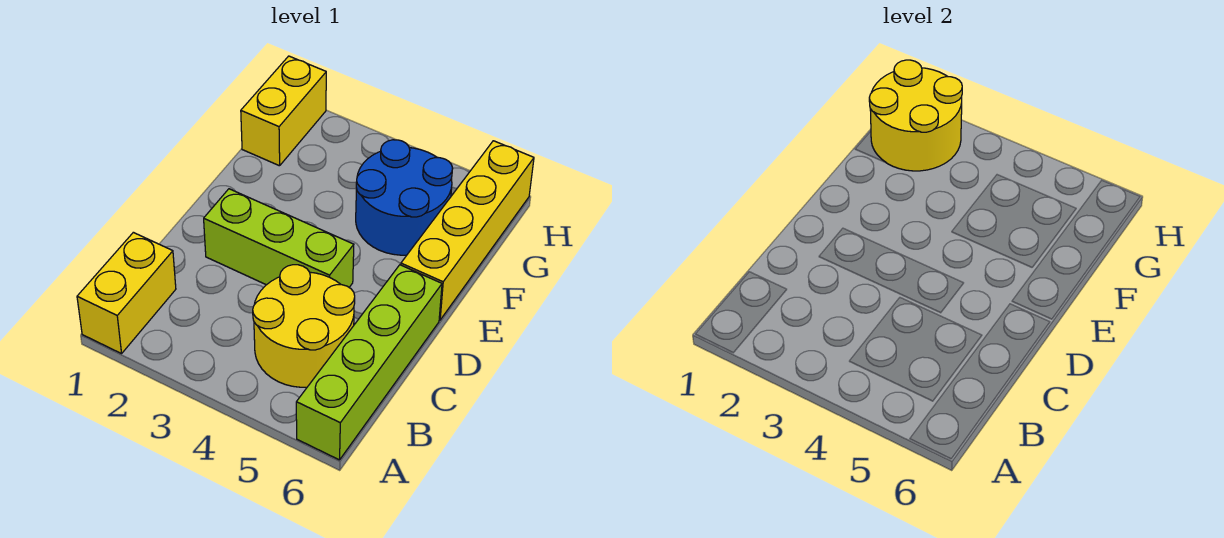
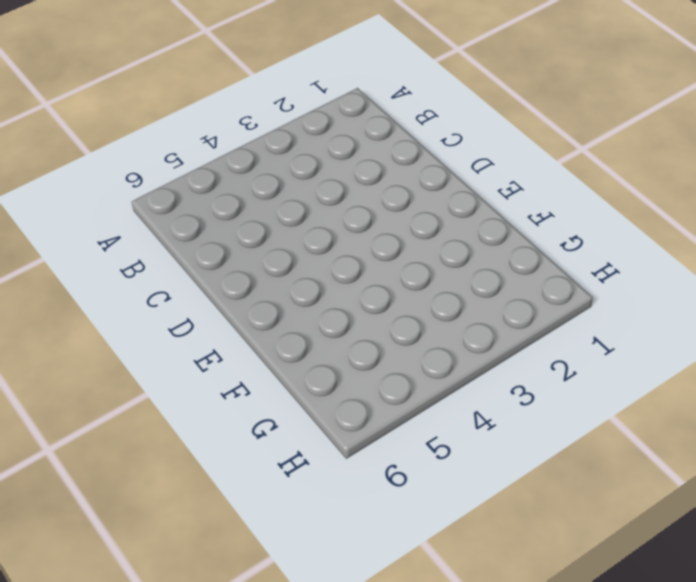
none -> yellow 1x2 brick [77,232,176,354]
none -> lime 1x4 brick [296,265,442,460]

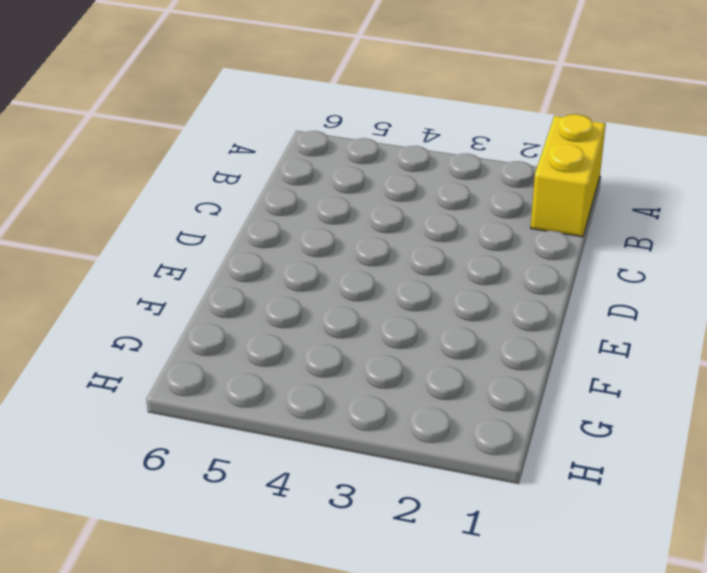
none -> lime 1x4 brick [296,265,442,460]
none -> yellow 2x2 round brick [253,265,355,387]

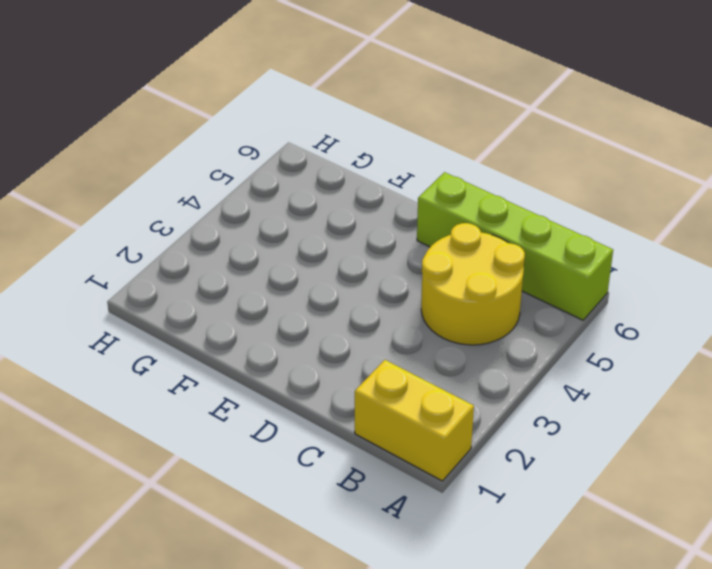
none -> lime 1x3 brick [204,189,354,287]
none -> yellow 1x4 brick [401,141,534,320]

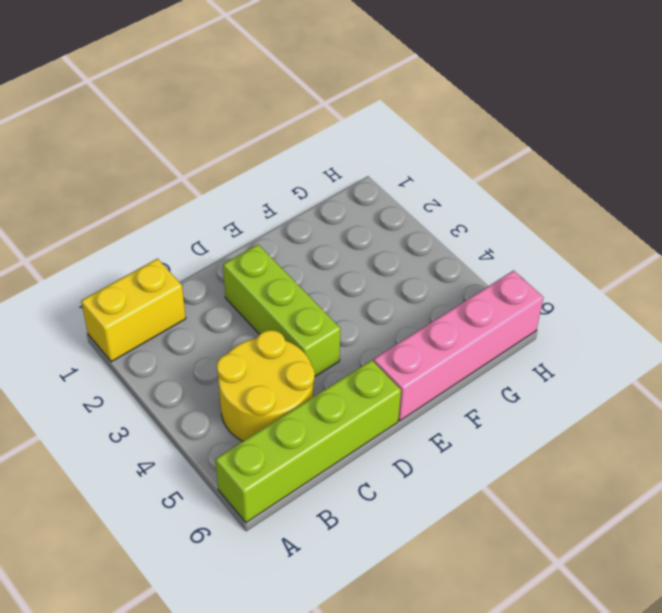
pink 1x4 brick [373,271,543,421] -> yellow 1x4 brick [401,141,534,320]
none -> blue 2x2 round brick [356,140,453,255]
none -> yellow 1x2 brick [241,56,326,166]

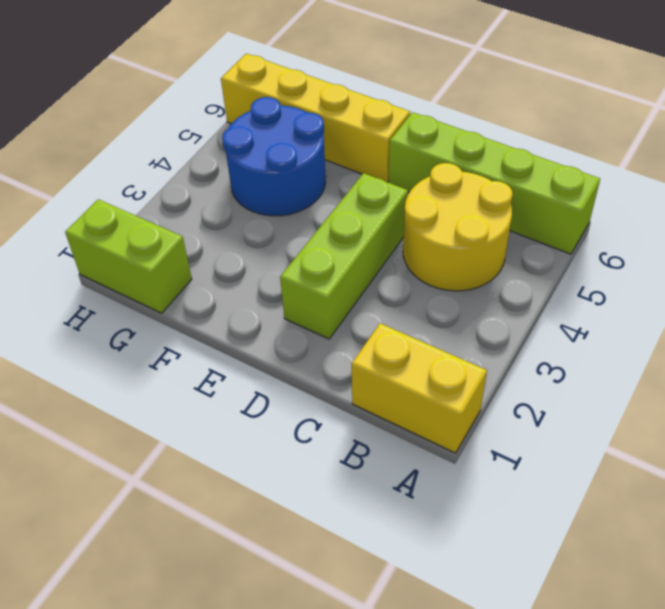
lime 1x2 brick [65,199,192,313] -> yellow 1x2 brick [241,56,326,166]
none -> yellow 2x2 round brick [869,60,962,171]

